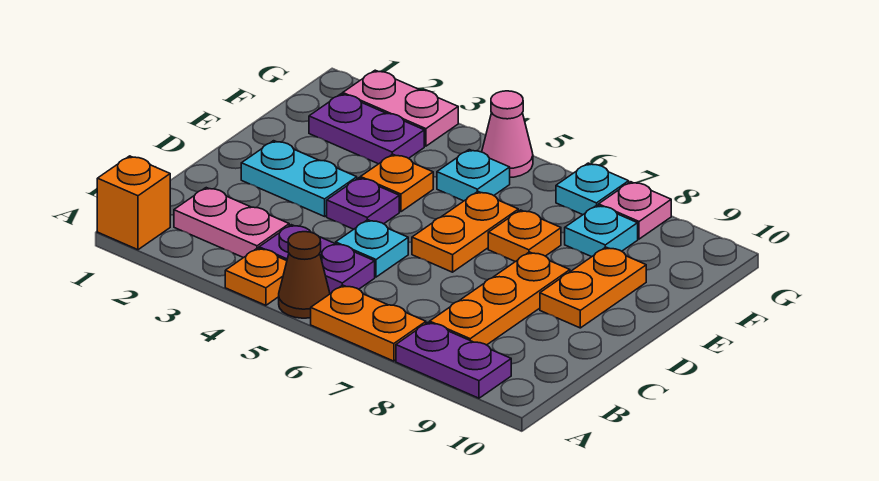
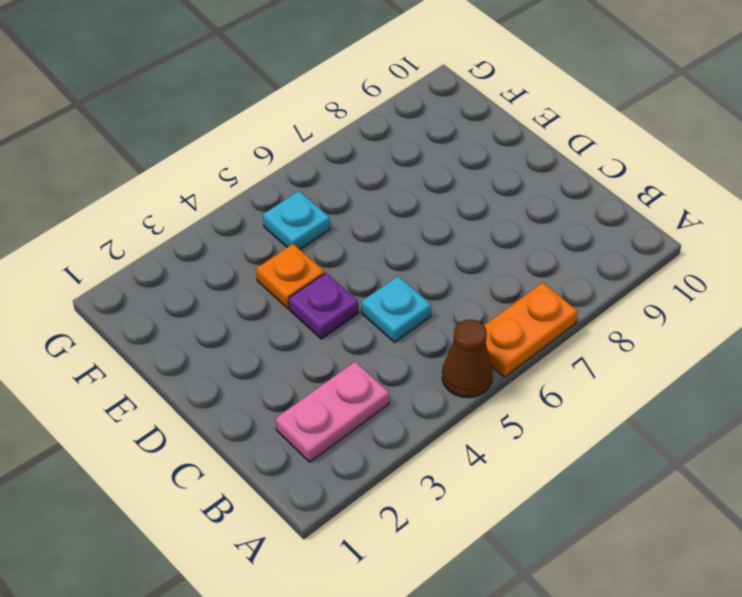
none -> orange 1x1 brick [97,156,170,250]
none -> orange 1x1 plate [225,248,287,305]
none -> purple 1x2 plate [396,322,511,398]

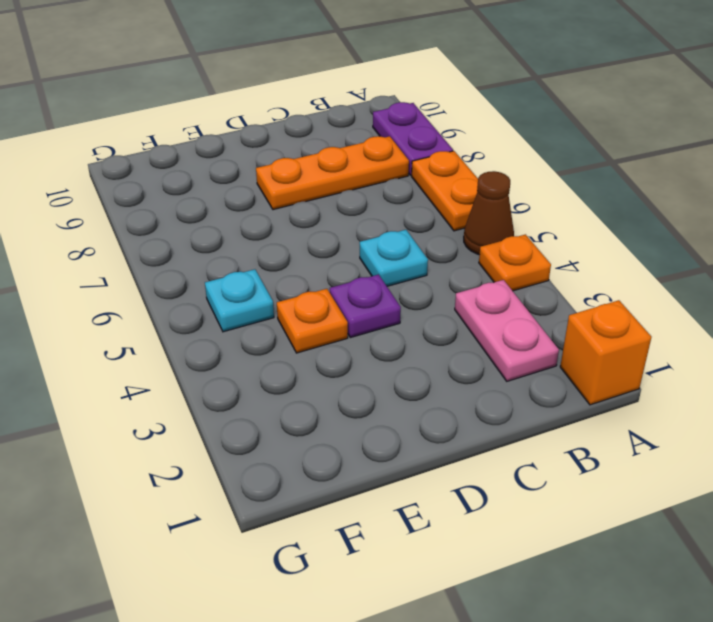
none -> purple 1x2 plate [259,225,375,294]
none -> cyan 1x2 plate [241,141,357,216]
none -> orange 1x2 plate [412,192,518,272]

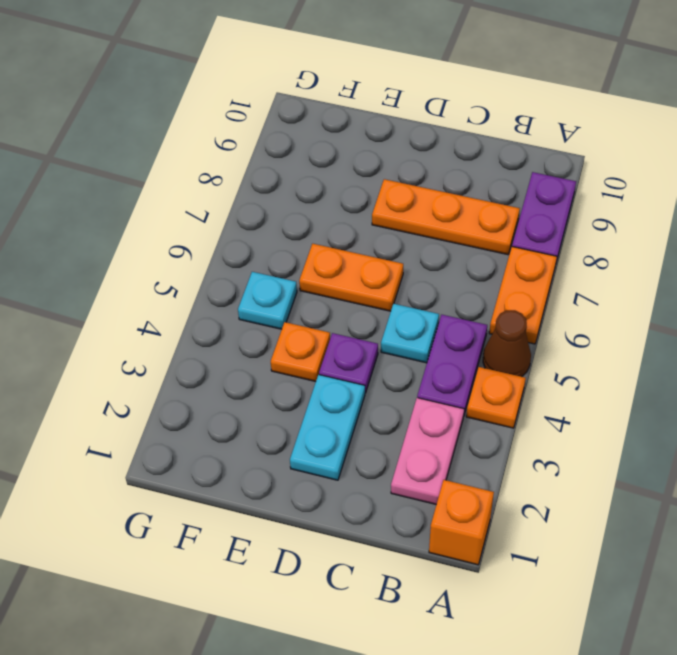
none -> orange 1x2 plate [540,247,646,328]
none -> orange 1x1 plate [488,210,561,262]
none -> purple 1x2 plate [309,94,424,164]

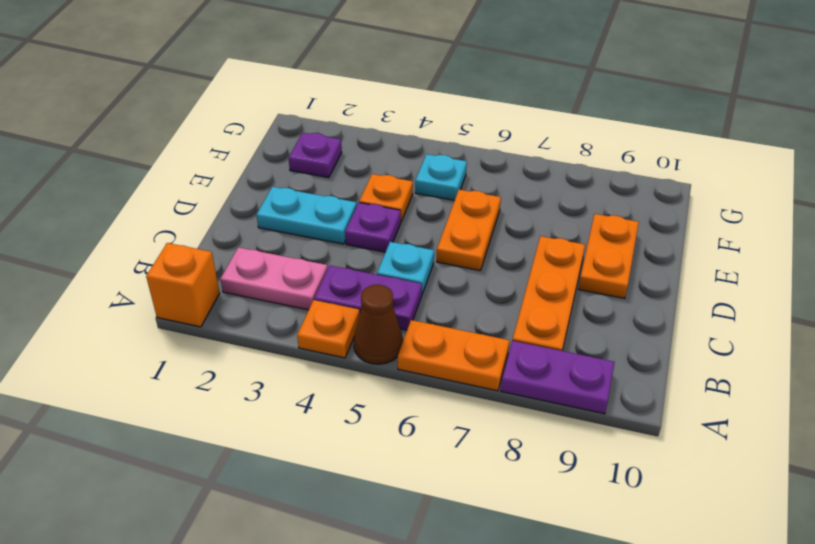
purple 1x1 plate [289,133,342,178] -> purple 1x2 plate [309,94,424,164]
none -> orange 1x1 plate [488,210,561,262]
none -> cyan 1x1 plate [565,205,638,257]
none -> pink 1x2 plate [343,70,458,146]

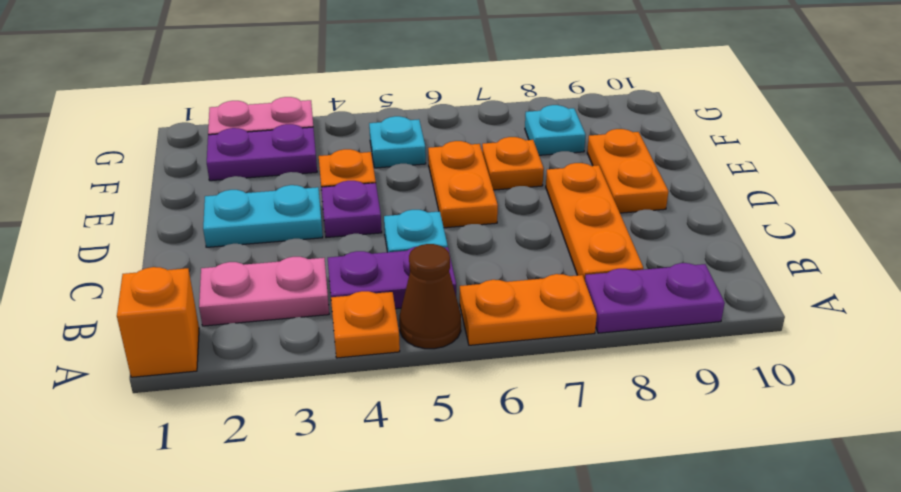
none -> pink 1x1 cone [482,91,533,177]
none -> cyan 1x1 plate [556,163,629,215]
none -> pink 1x1 plate [599,182,671,239]

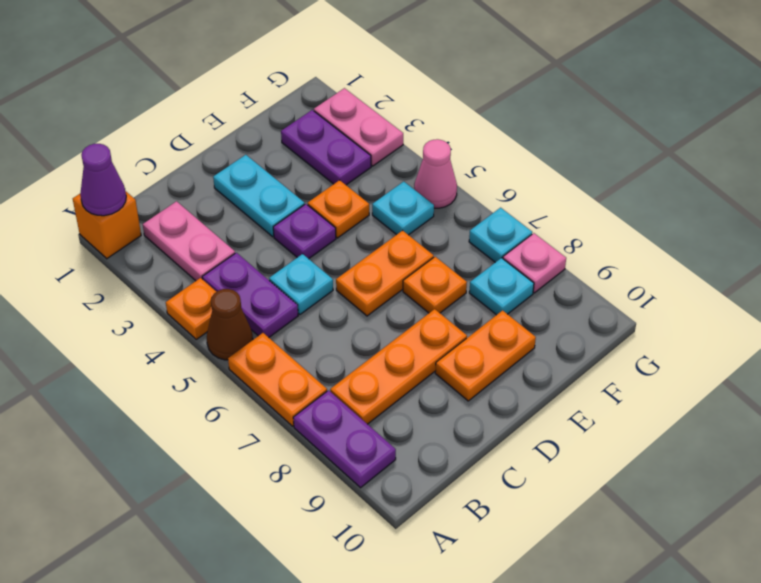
purple 1x1 cone [80,144,126,216] -> none

